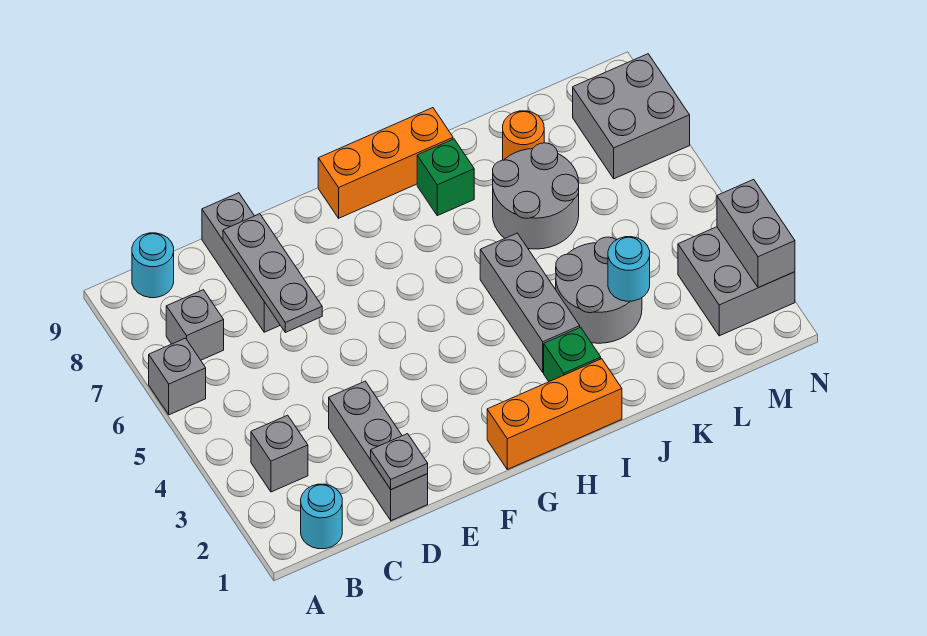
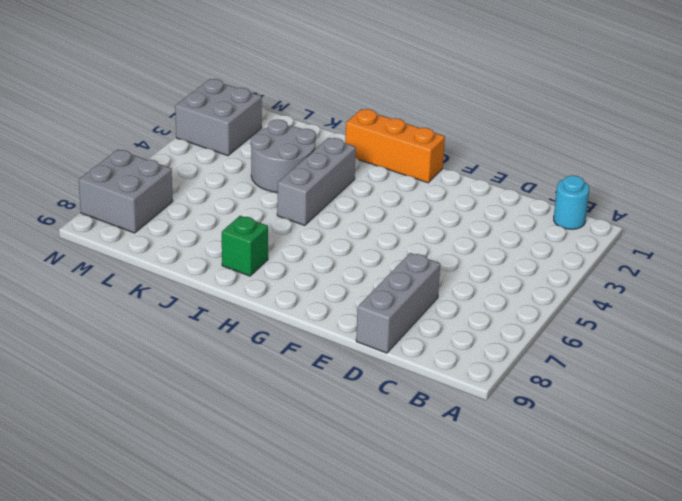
none -> grey 1x1 brick [149,338,206,415]
none -> grey 1x1 brick [251,415,308,492]
none -> grey 1x1 brick [166,290,224,360]

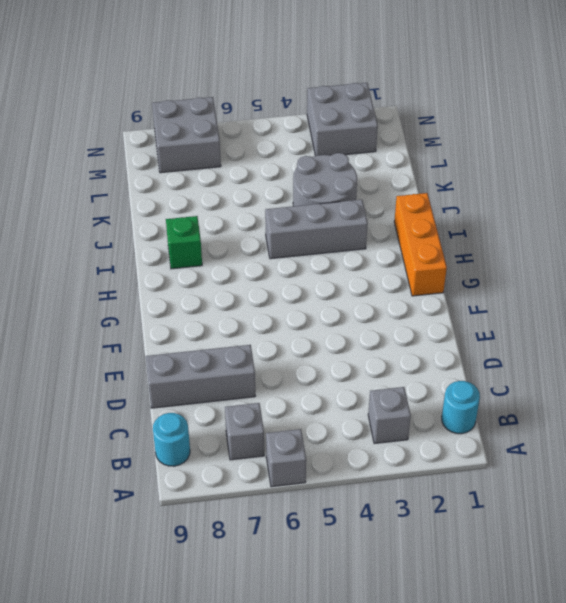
none -> grey 1x3 brick [329,381,428,521]
none -> orange 1x3 brick [318,108,453,218]
none -> green 1x1 brick [544,327,601,382]

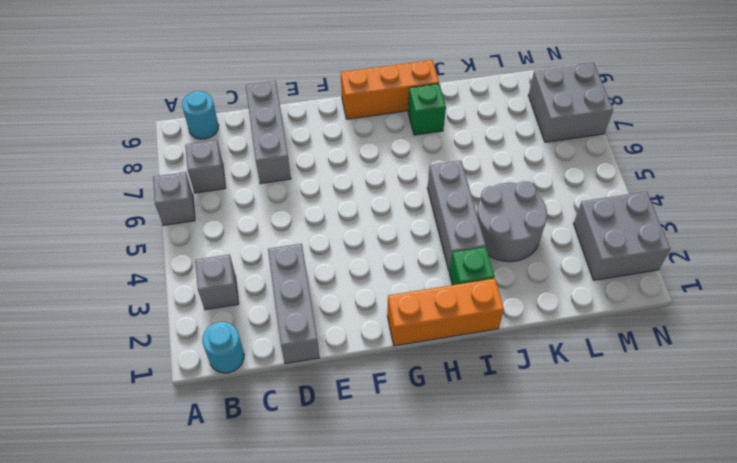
none -> grey 2x2 round brick [493,143,579,249]
none -> orange 1x1 round brick [503,111,544,160]
none -> grey 1x1 plate [371,434,428,490]

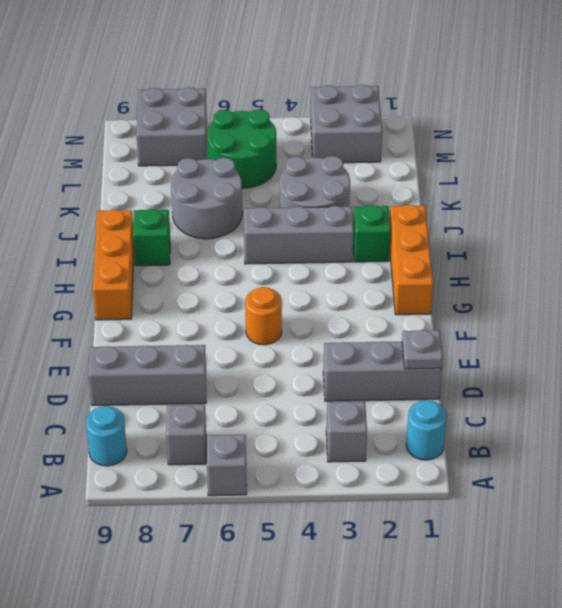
orange 1x1 round brick [245,287,282,345] -> orange 1x1 round brick moved to [503,111,544,160]
green 2x2 round brick [207,109,276,188] -> none
none -> grey 1x3 plate [223,214,322,332]
none -> cyan 1x1 round brick [608,237,650,301]
none -> grey 1x2 brick [717,179,795,288]

